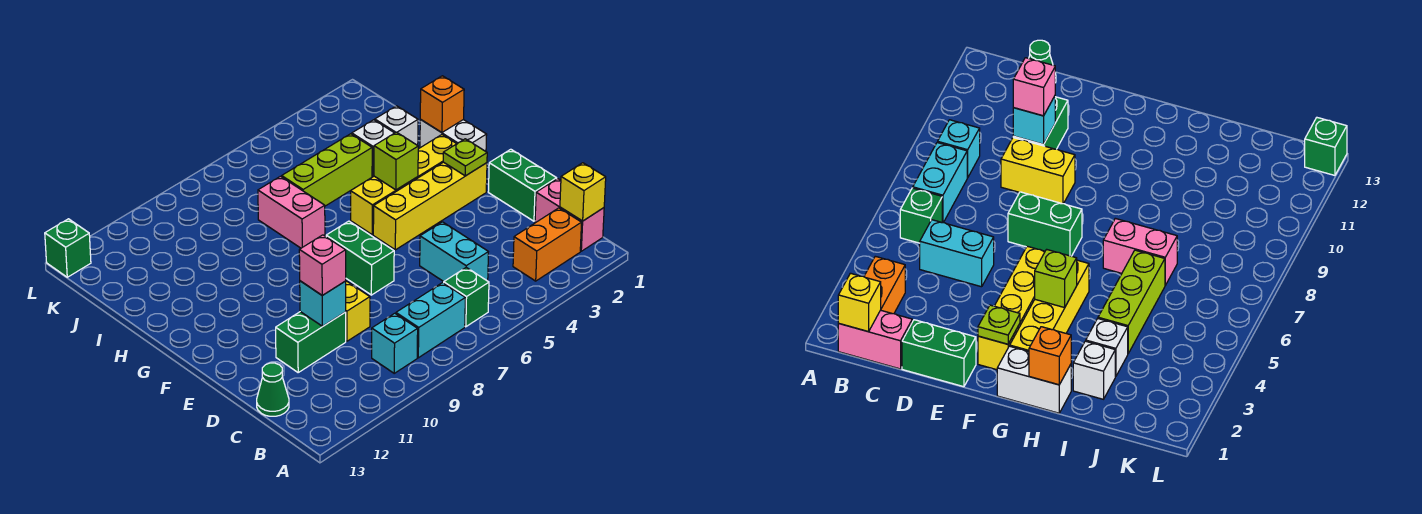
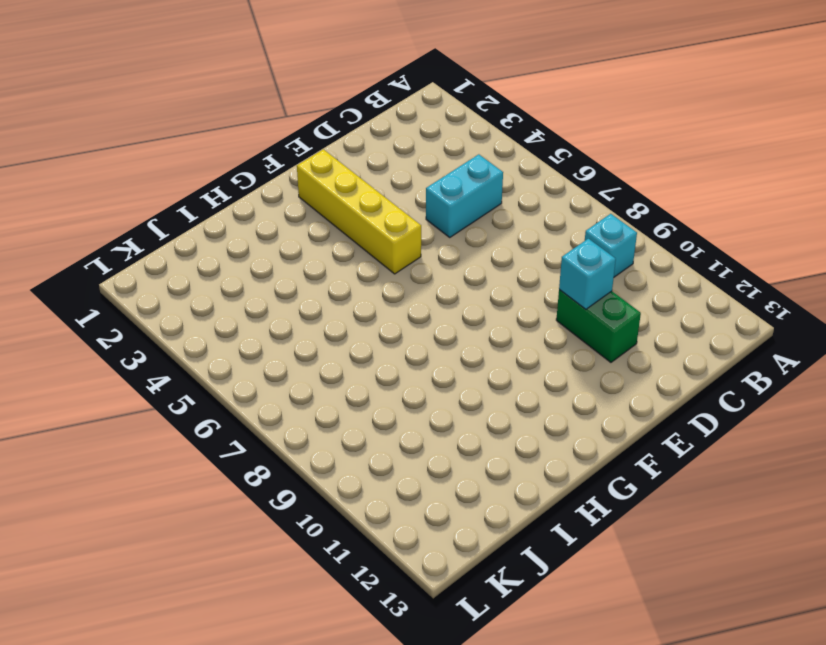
none -> pink 1x2 brick [535,179,604,251]
none -> orange 1x2 brick [513,208,582,281]
none -> green 1x1 brick [444,267,489,327]

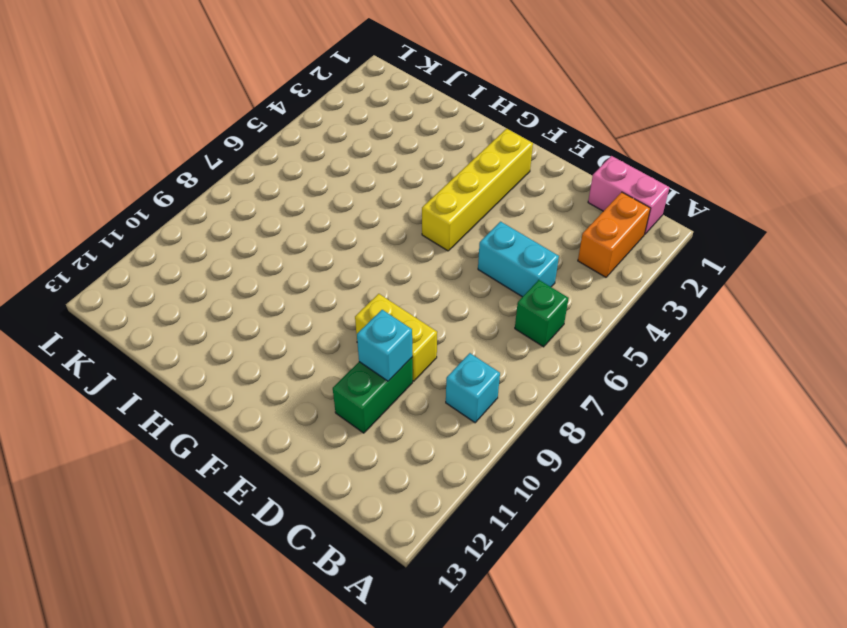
none -> cyan 1x2 brick [396,283,465,358]
none -> green 1x1 cone [257,363,289,416]
none -> green 1x2 brick [488,149,557,221]

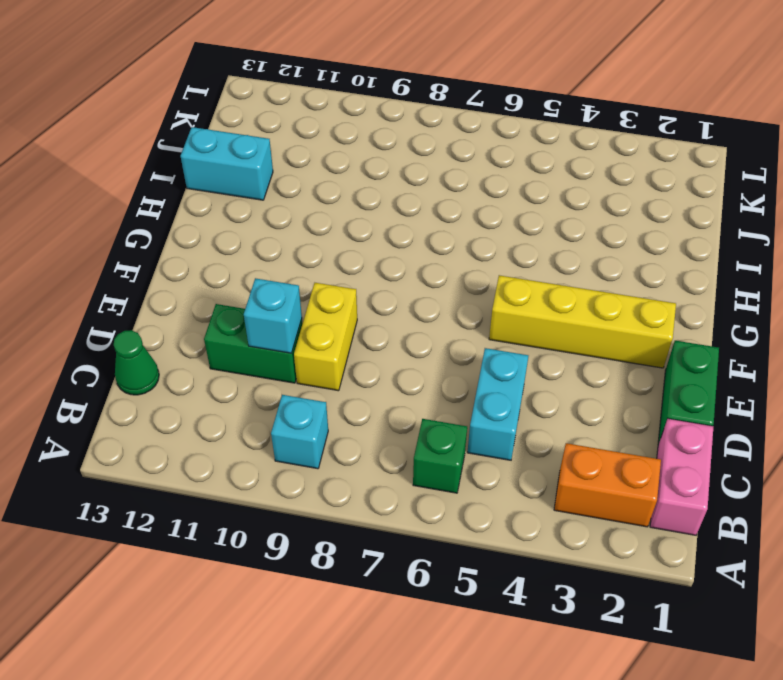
cyan 1x2 brick [181,127,273,200] -> cyan 1x2 brick moved to [396,283,465,358]
none -> green 1x2 brick [326,221,394,295]
none -> white 1x2 brick [420,119,487,151]
none -> yellow 1x4 brick [351,135,457,235]

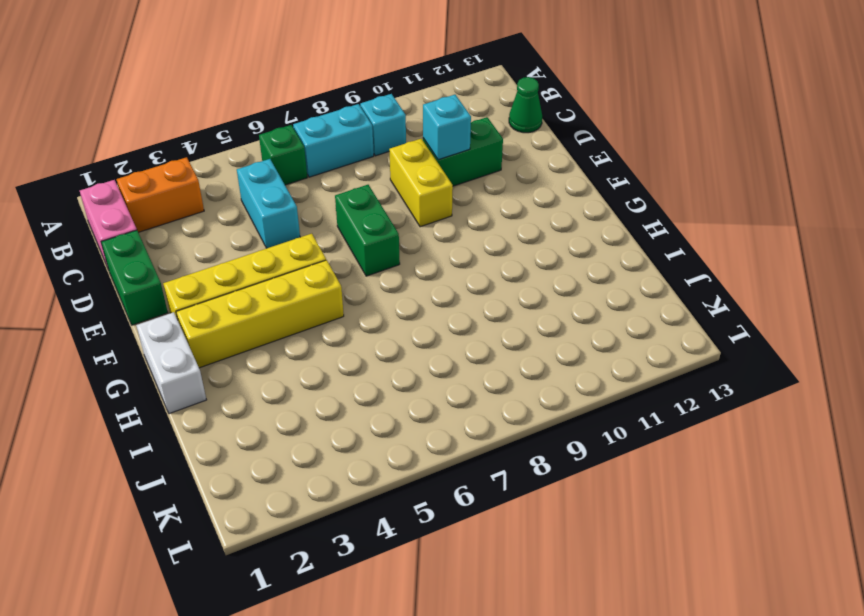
none -> pink 1x2 brick [258,176,325,248]
none -> white 1x1 brick [375,106,418,145]
none -> white 1x1 brick [352,120,394,176]

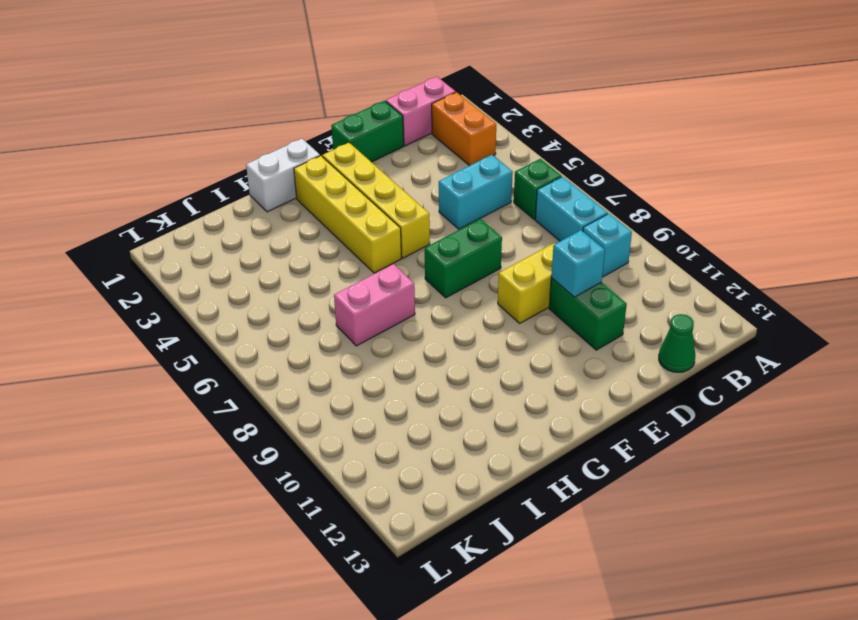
none -> white 1x1 brick [375,106,418,145]
none -> white 1x1 brick [352,120,394,176]
none -> lime 1x3 brick [282,134,372,206]

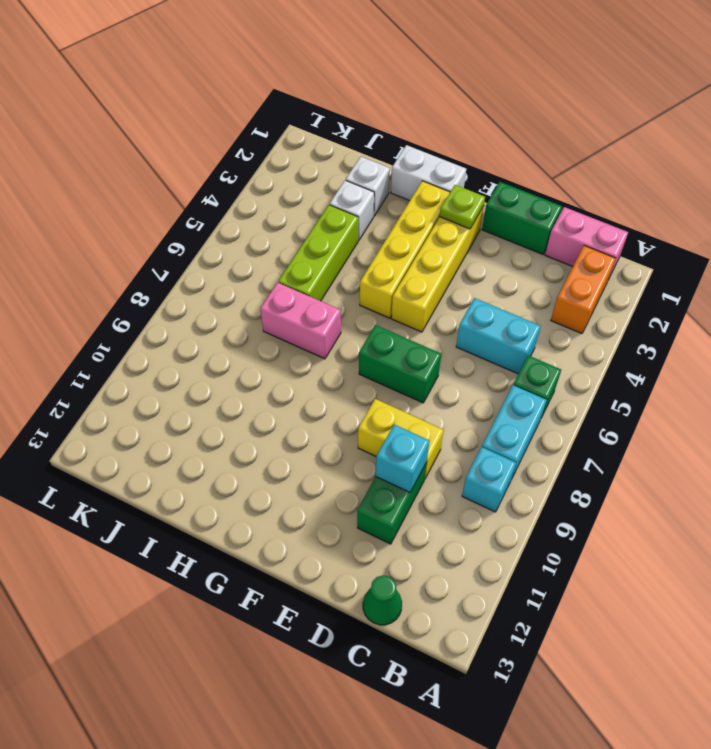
none -> green 1x1 brick [45,219,91,277]
none -> yellow 1x1 brick [560,163,606,221]
none -> lime 1x1 brick [374,132,418,190]

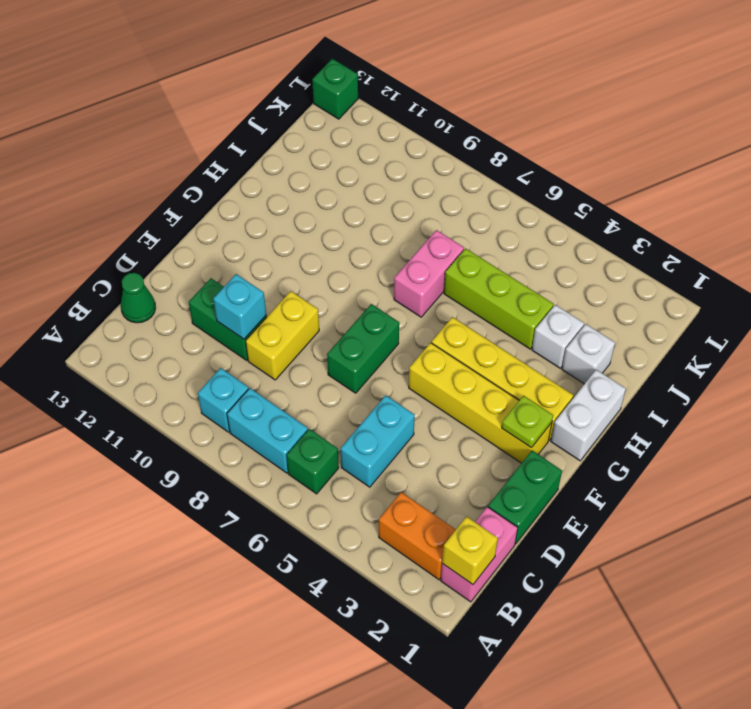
none -> lime 1x1 brick [374,132,418,190]
none -> orange 1x1 brick [420,76,464,133]
none -> pink 1x1 brick [299,235,346,295]

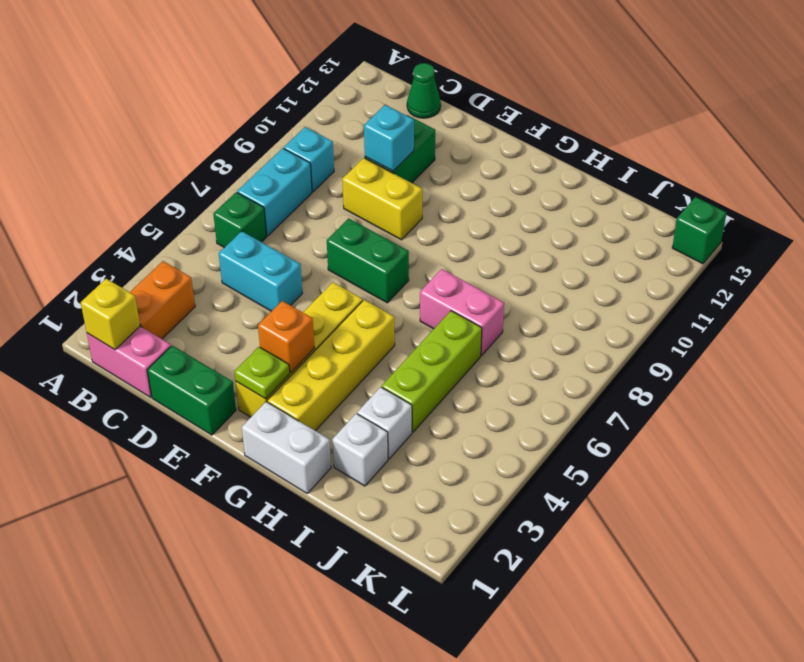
orange 1x1 brick [258,301,314,373] -> orange 1x1 brick moved to [420,76,464,133]
none -> lime 1x1 brick [374,132,418,190]
none -> pink 1x1 brick [299,235,346,295]

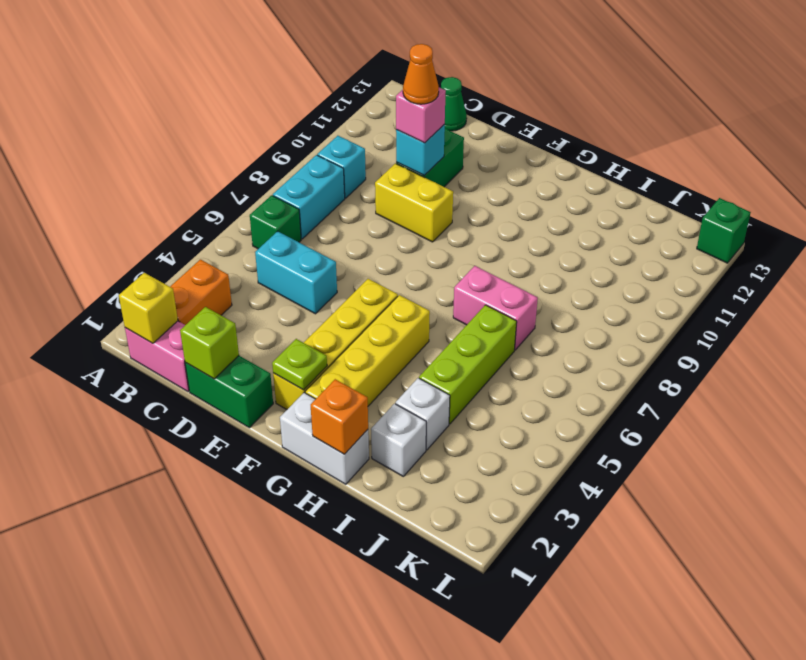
lime 1x1 brick [180,307,239,379] -> lime 1x1 brick moved to [374,132,418,190]
orange 1x1 cone [403,44,439,104] -> none
none -> green 1x2 brick [326,221,394,295]

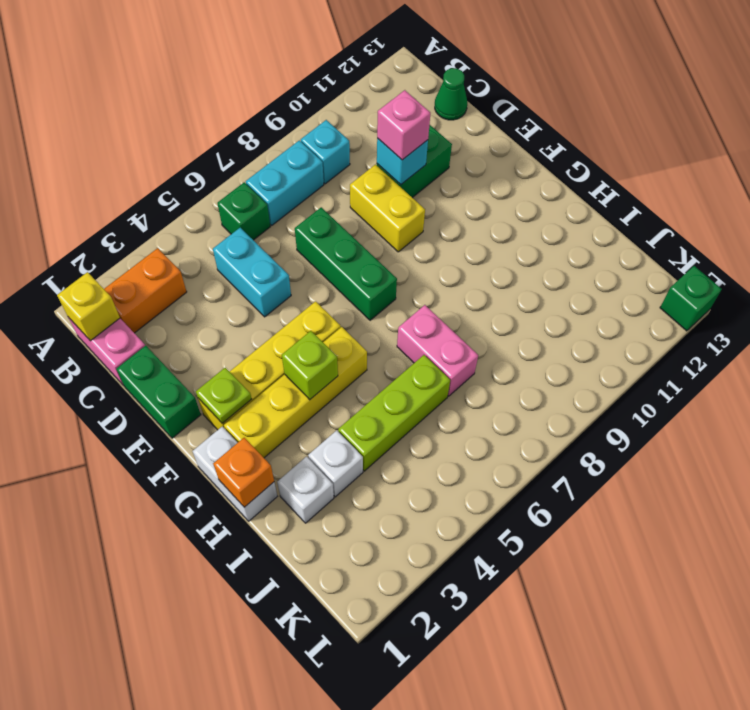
green 1x3 brick [295,207,397,320] -> green 1x2 brick [326,221,394,295]

